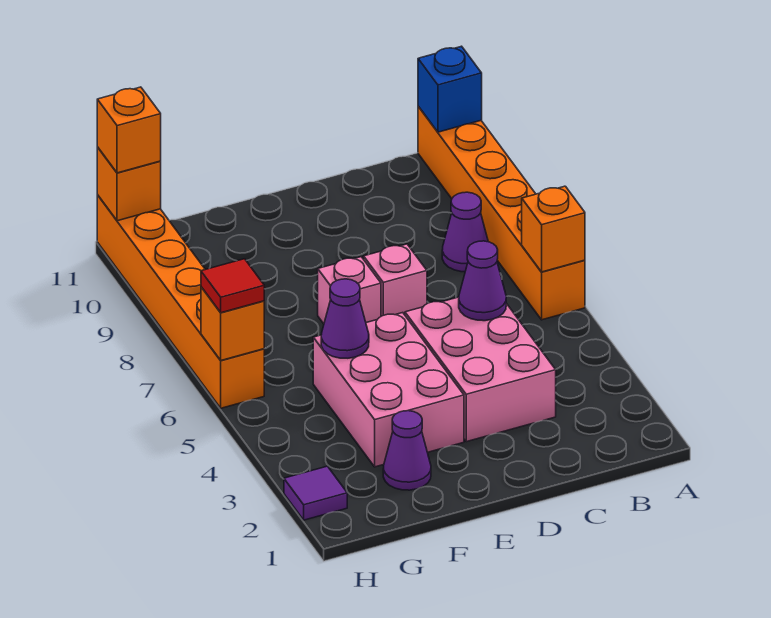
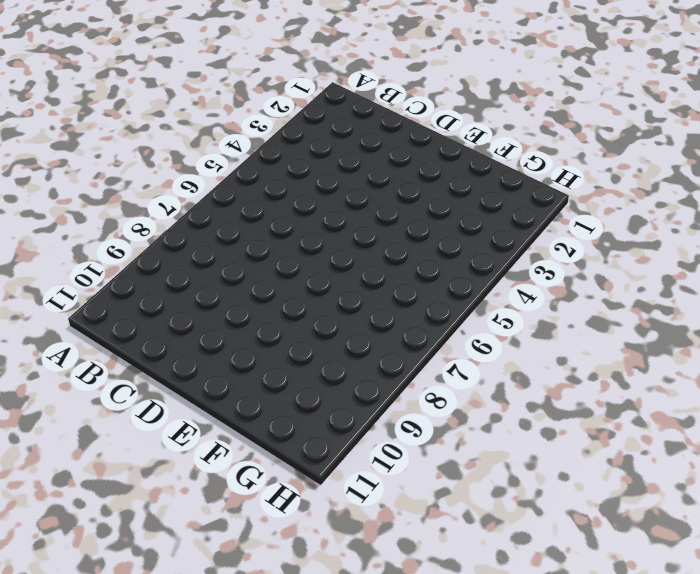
none -> orange 1x6 brick [418,107,585,320]
none -> purple 1x1 cone [442,192,488,272]
none -> pink 2x3 brick [405,297,556,442]

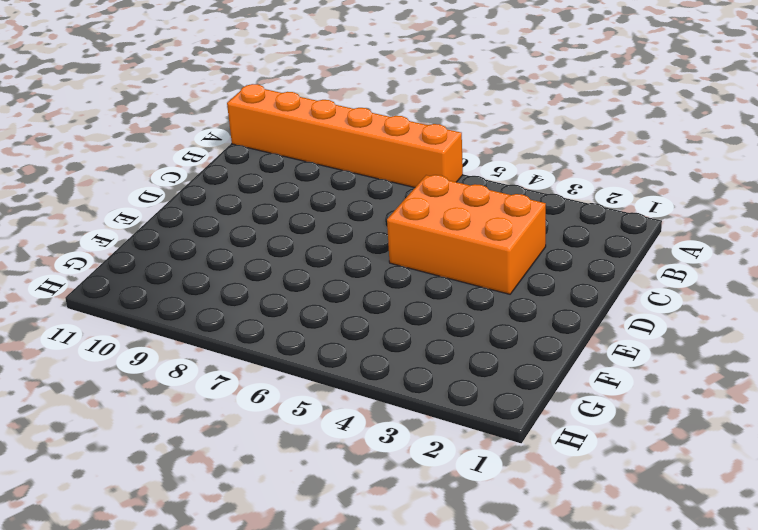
orange 2x3 brick [387,175,546,294] -> pink 2x3 brick [405,297,556,442]
none -> purple 1x1 cone [442,192,488,272]
none -> pink 1x1 brick [364,244,427,316]
none -> pink 2x3 brick [313,313,464,467]

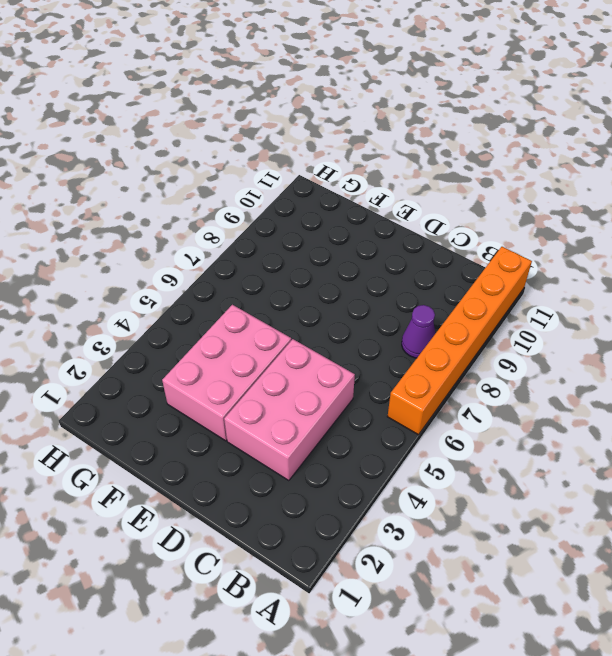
none -> pink 1x1 brick [364,244,427,316]
none -> pink 1x1 brick [318,257,381,324]
none -> purple 1x1 cone [383,411,431,490]

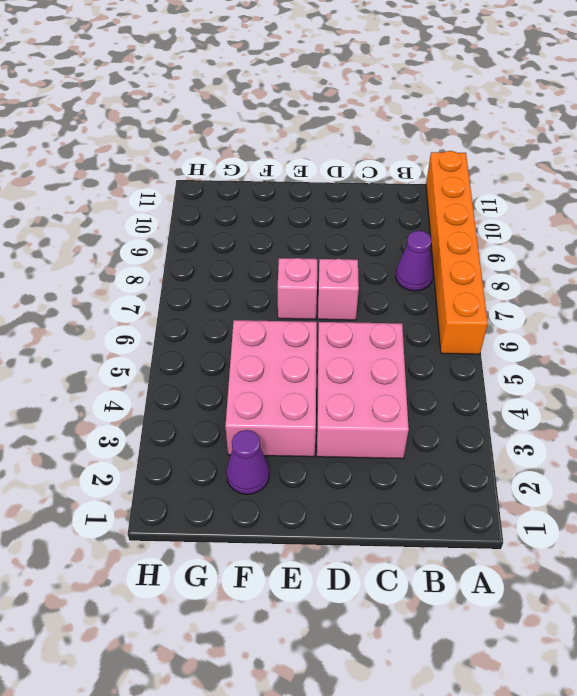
none -> purple 1x1 tile [284,466,347,520]
none -> orange 1x6 brick [97,195,264,408]
none -> orange 1x1 brick [522,186,585,272]

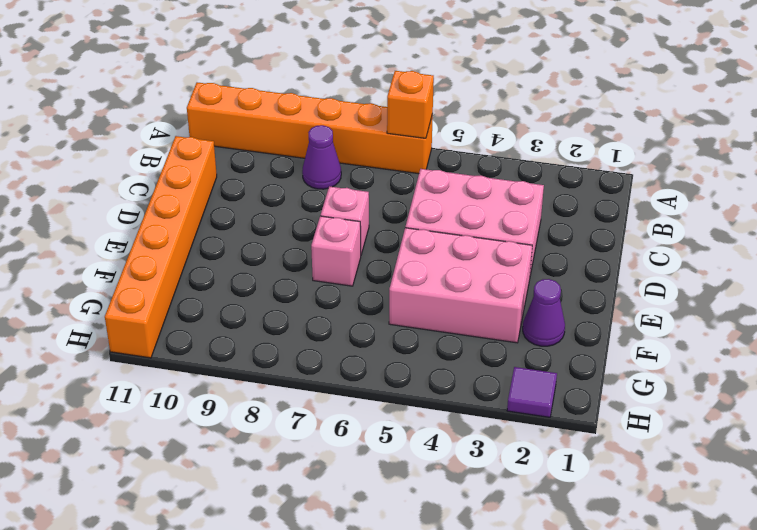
orange 1x6 brick [105,136,217,358] -> orange 1x6 brick turned to [97,195,264,408]
none -> blue 1x1 brick [418,46,482,132]
none -> purple 1x1 cone [459,241,506,321]
none -> purple 1x1 cone [321,279,369,358]

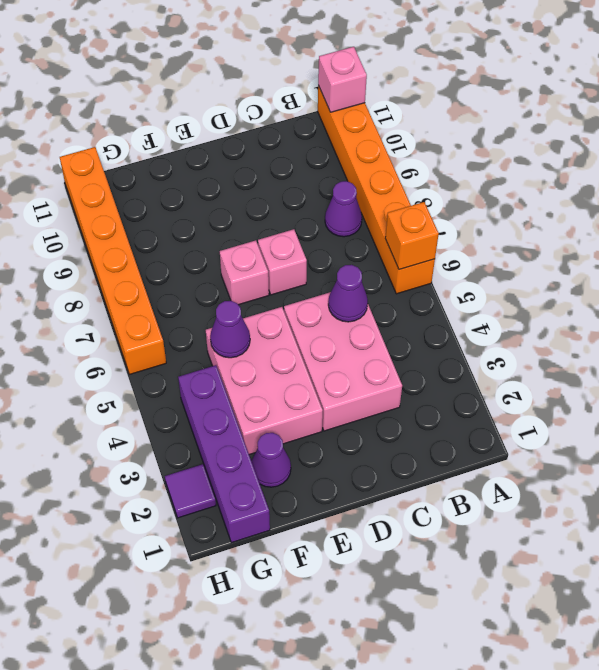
pink 1x1 brick [318,47,367,112] -> blue 1x1 brick [418,46,482,132]
purple 1x4 brick [178,365,270,543] -> none
none -> orange 1x1 brick [201,287,264,360]
none -> orange 1x1 brick [97,147,161,221]
none -> red 1x1 tile [201,259,264,313]

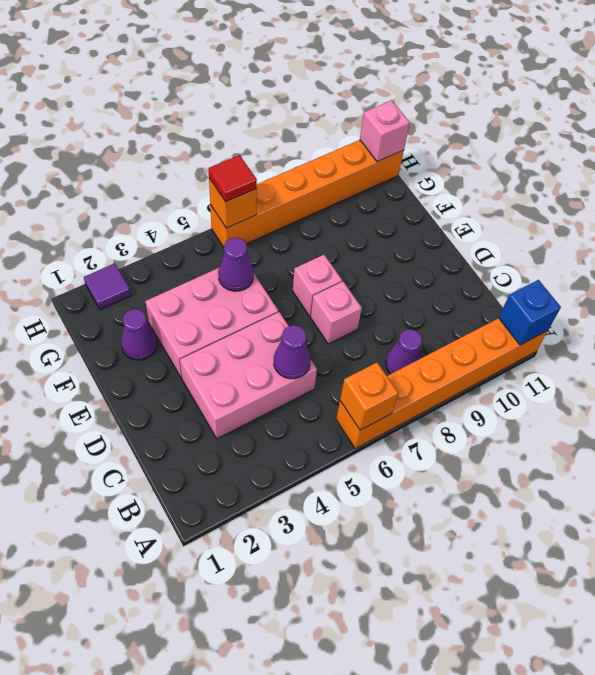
pink 1x1 brick [360,100,410,162] -> orange 1x1 brick [97,147,161,221]
none -> orange 1x1 brick [97,87,161,173]

